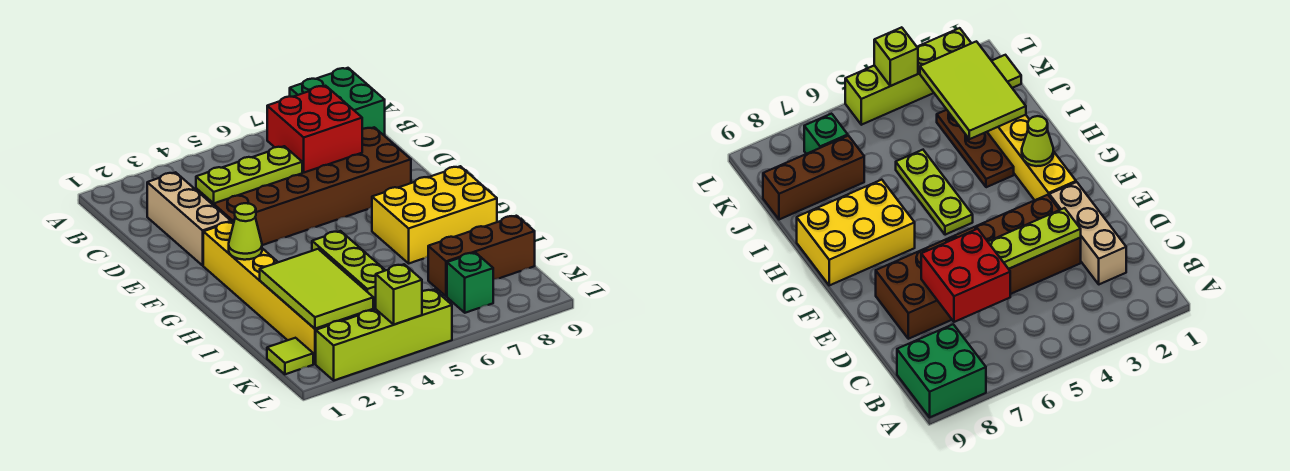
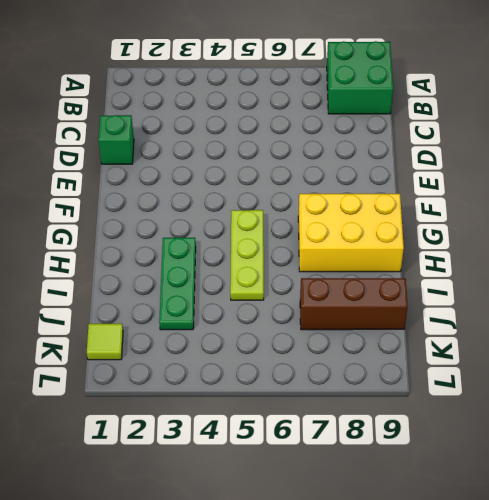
green 1x1 brick [98,115,134,164] -> green 1x1 brick moved to [447,253,493,313]
green 1x3 plate [159,238,196,330] -> brown 1x3 plate [937,110,1014,187]
none -> tan 1x3 brick [147,172,231,265]
none -> brown 2x6 brick [196,127,411,245]
none -> yellow 1x6 brick [203,222,343,364]

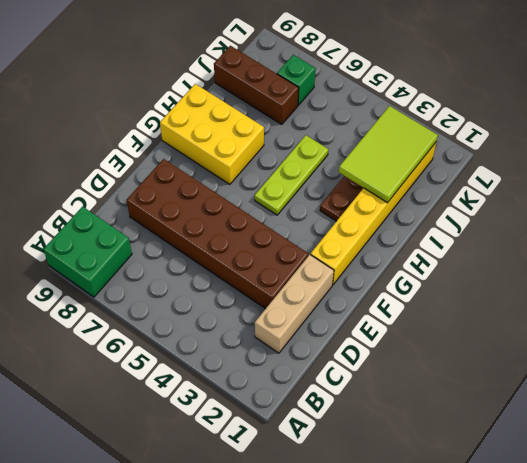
none -> lime 1x1 tile [267,338,313,374]
none -> lime 1x4 brick [316,290,452,380]
none -> red 2x2 brick [267,86,362,173]

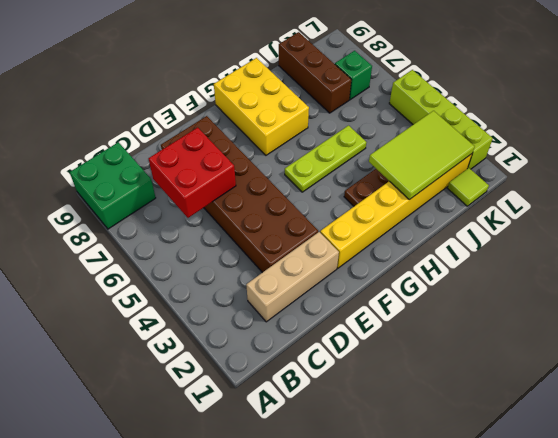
none -> lime 1x3 plate [196,146,302,203]
none -> lime 1x1 cone [229,203,262,260]
none -> lime 1x1 brick [376,264,422,325]

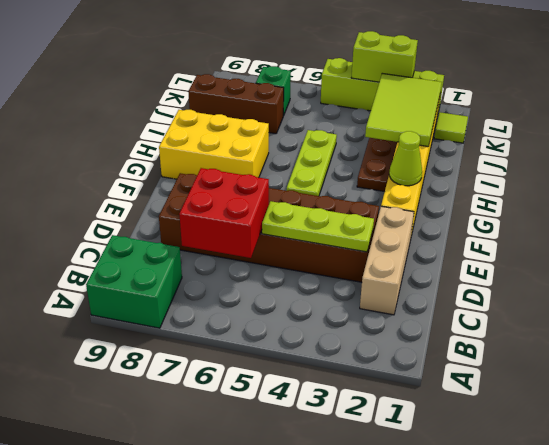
lime 1x2 brick [351,31,418,82] -> lime 1x1 brick [376,264,422,325]

